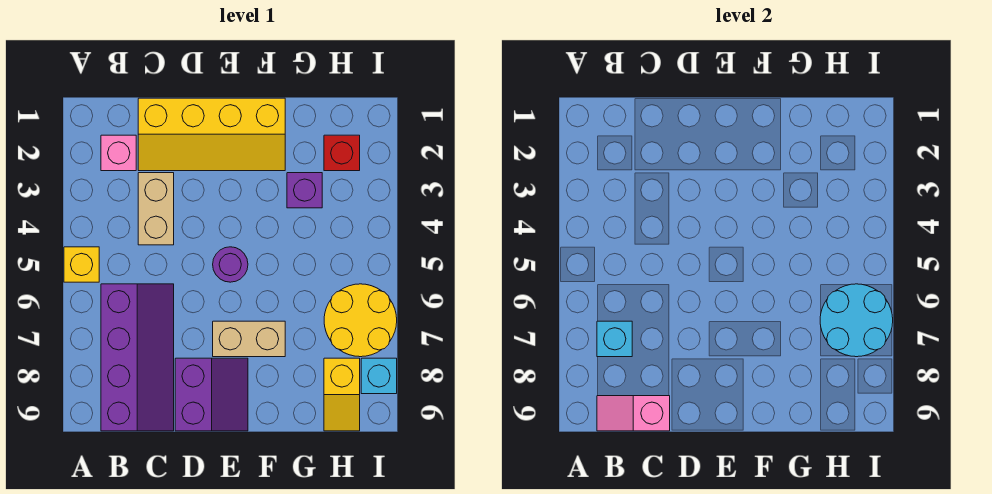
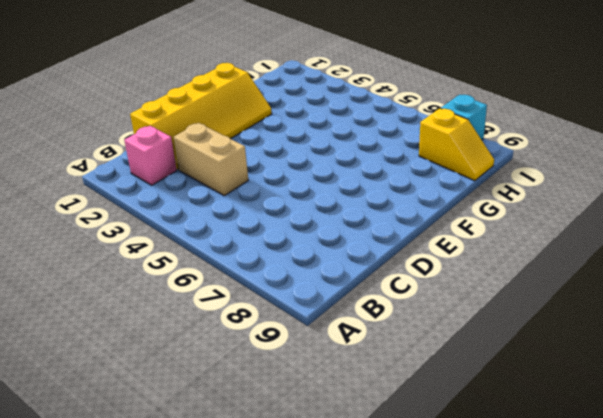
none -> yellow 1x1 brick [64,247,99,282]
none -> purple 2x4 slope [101,284,174,431]
none -> purple 2x2 slope [175,358,248,431]

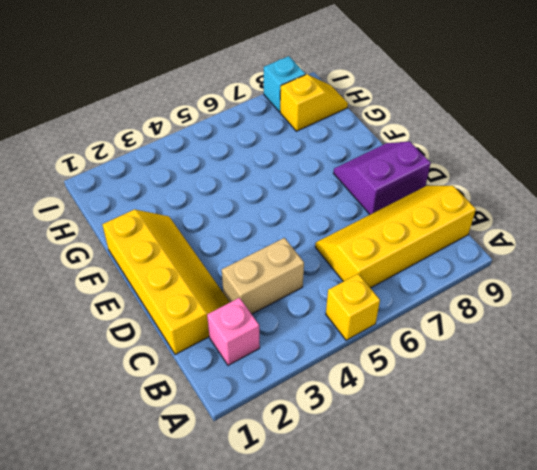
yellow 2x4 slope [315,186,476,288] -> purple 2x4 slope [101,284,174,431]
none -> purple 1x1 round brick [213,247,248,282]
none -> tan 1x2 brick [213,321,285,357]
none -> purple 1x1 brick [287,173,322,208]

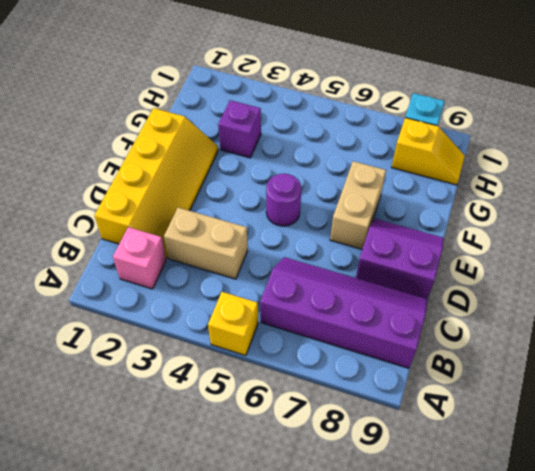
none -> red 1x1 brick [324,135,360,171]
none -> yellow 2x2 round brick [324,284,397,357]
none -> cyan 1x1 brick [597,321,632,357]

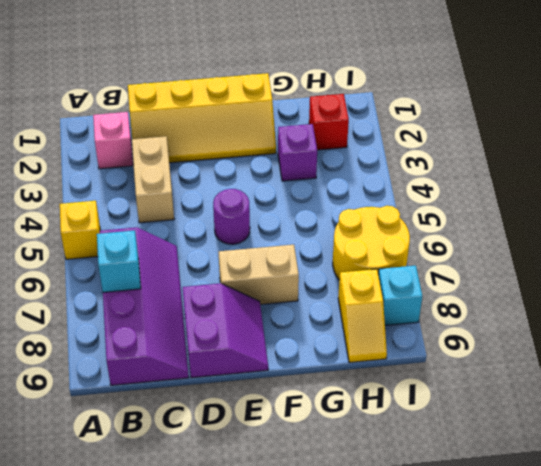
none -> pink 1x2 slope [597,396,670,431]
none -> cyan 2x2 round brick [820,284,893,357]

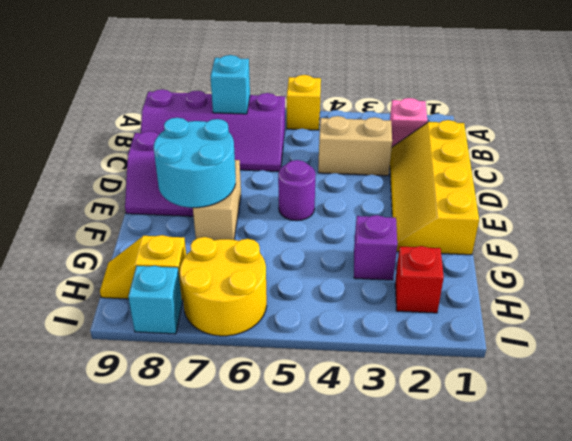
cyan 2x2 round brick [154,118,236,208] -> cyan 2x2 round brick moved to [820,284,893,357]
none -> pink 1x2 slope [597,396,670,431]

